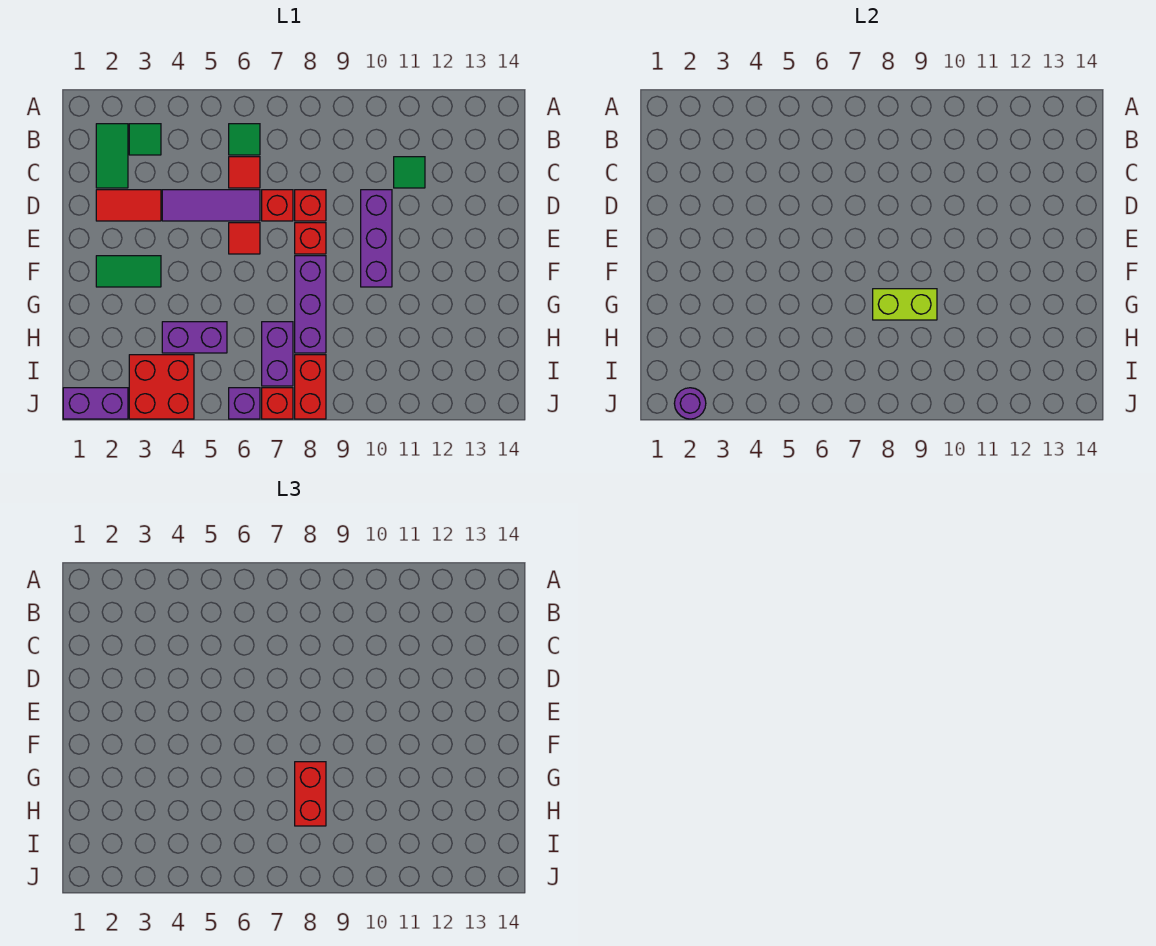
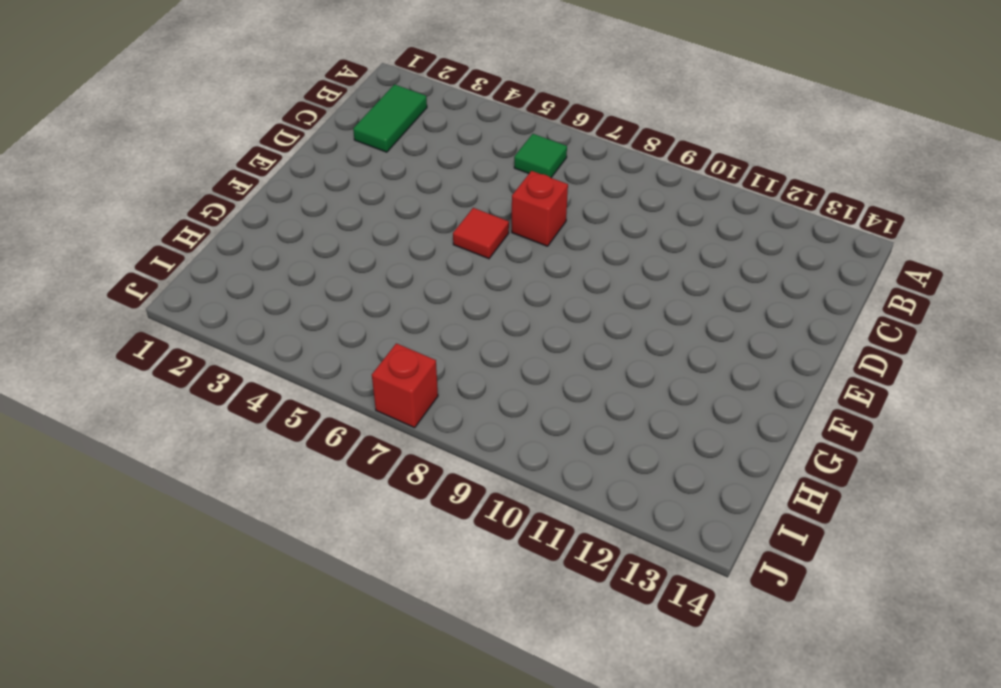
none -> green 1x1 tile [129,124,161,155]
none -> red 1x1 tile [229,157,260,188]
none -> green 1x1 tile [394,157,425,188]

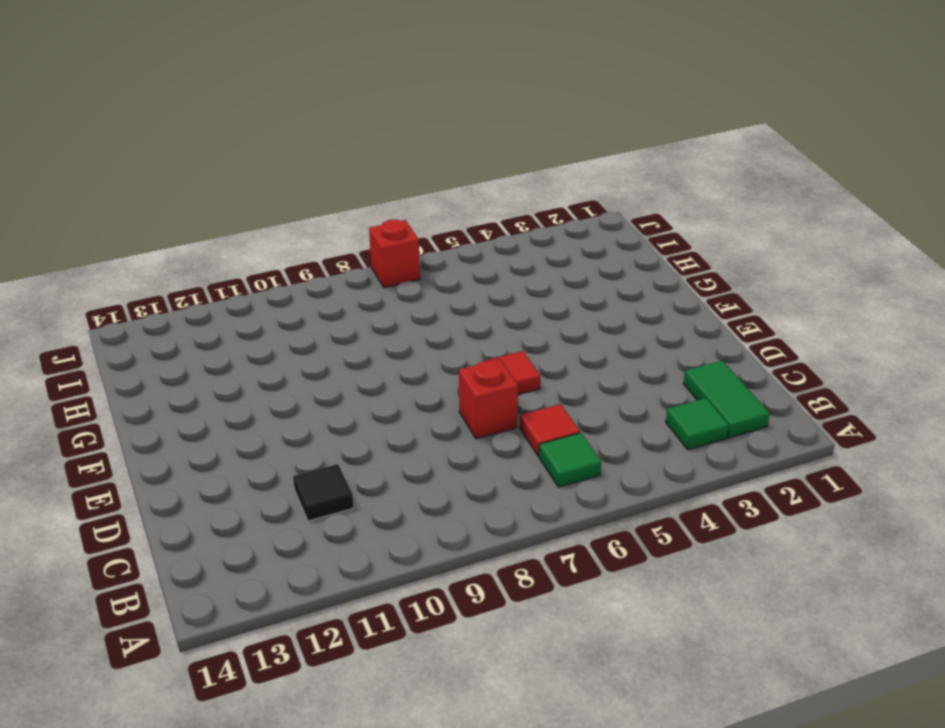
black 1x1 tile [293,464,354,521] -> green 1x1 tile [394,157,425,188]
none -> red 1x2 tile [96,190,161,221]
none -> purple 1x3 tile [162,190,260,221]
none -> red 1x1 brick [295,190,326,221]

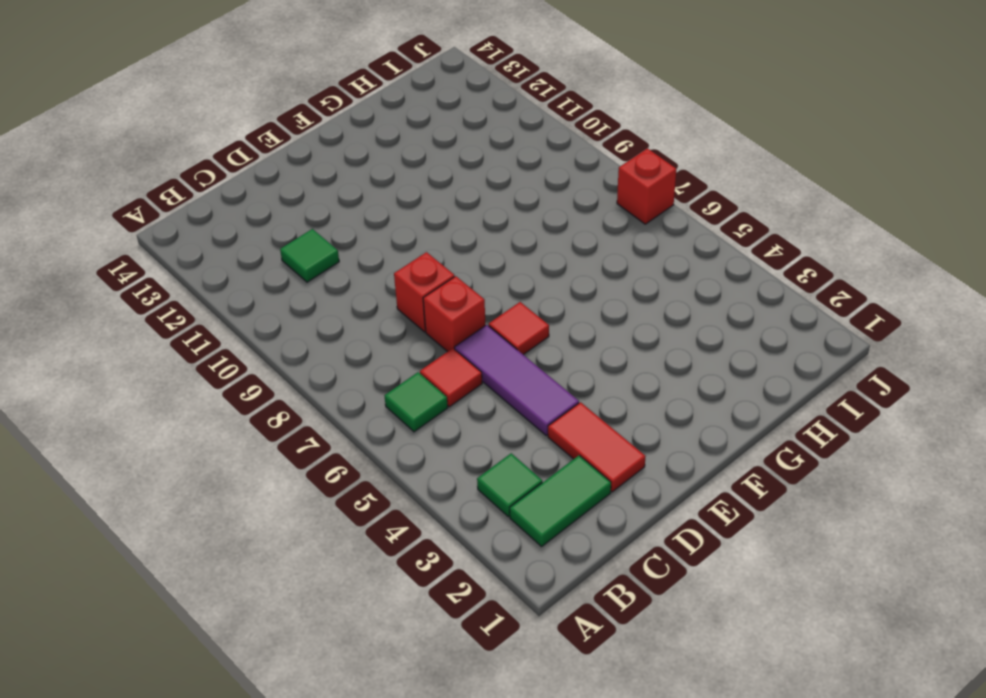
none -> purple 1x3 brick [361,190,392,287]
none -> red 1x1 brick [295,223,326,254]
none -> green 1x2 tile [96,256,161,287]

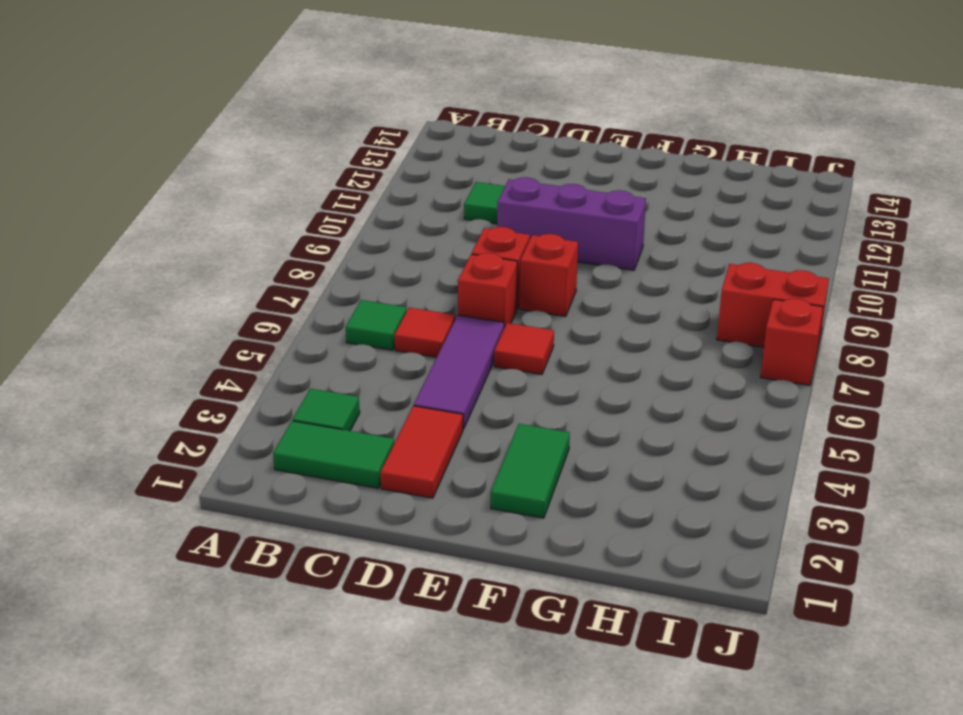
none -> purple 1x3 brick [295,256,326,353]
none -> purple 1x2 brick [162,322,227,353]
none -> purple 1x2 brick [262,322,293,386]

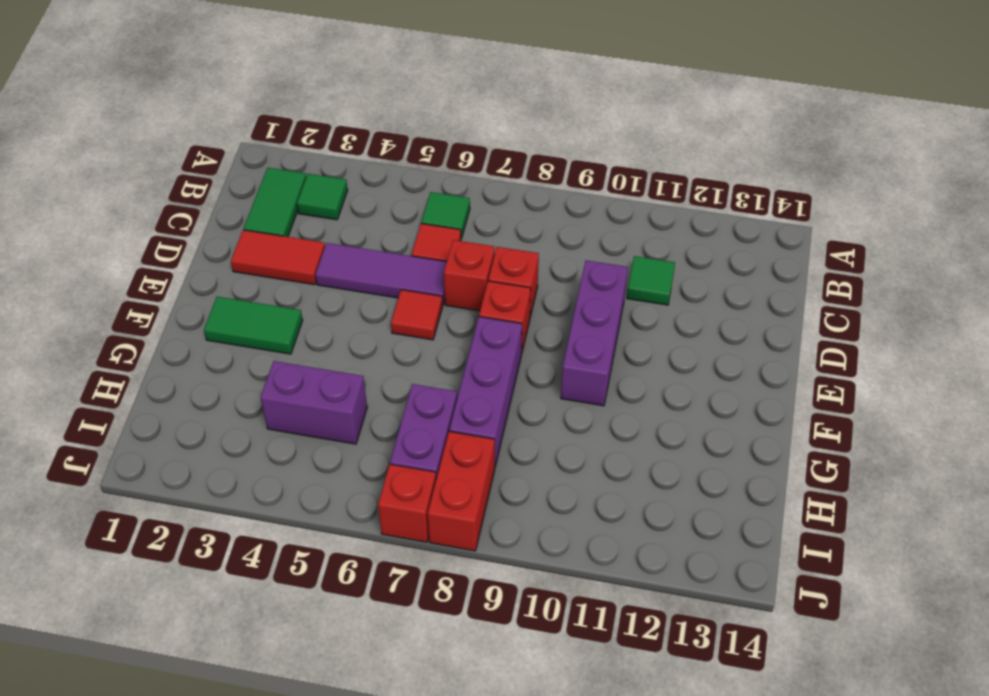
none -> red 2x2 brick [129,355,194,419]
none -> purple 1x2 brick [63,388,128,419]
none -> purple 1x1 brick [229,388,260,419]

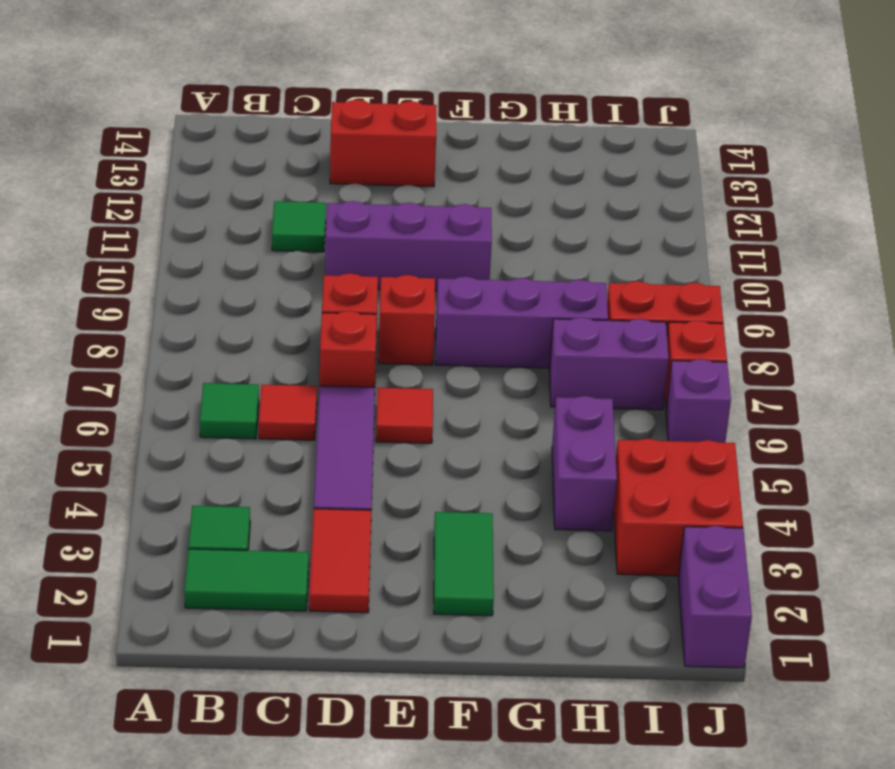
red 1x2 brick [330,100,437,187] -> red 1x2 brick moved to [295,762,326,826]
none -> lime 1x2 brick [873,289,937,320]
none -> purple 1x1 round brick [674,388,706,419]

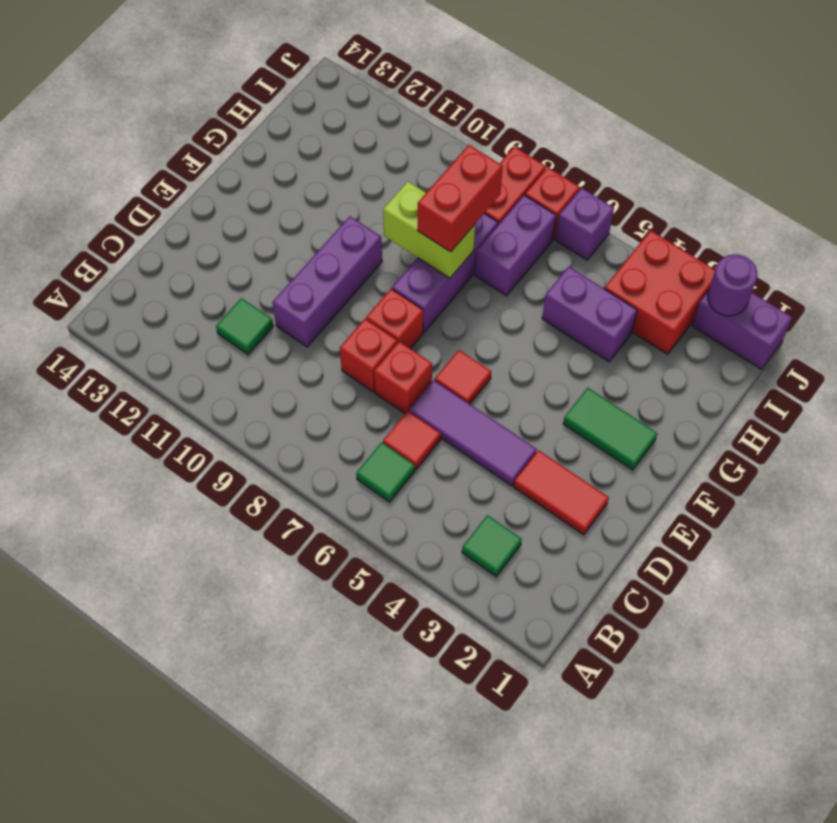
none -> green 1x2 tile [96,124,128,188]

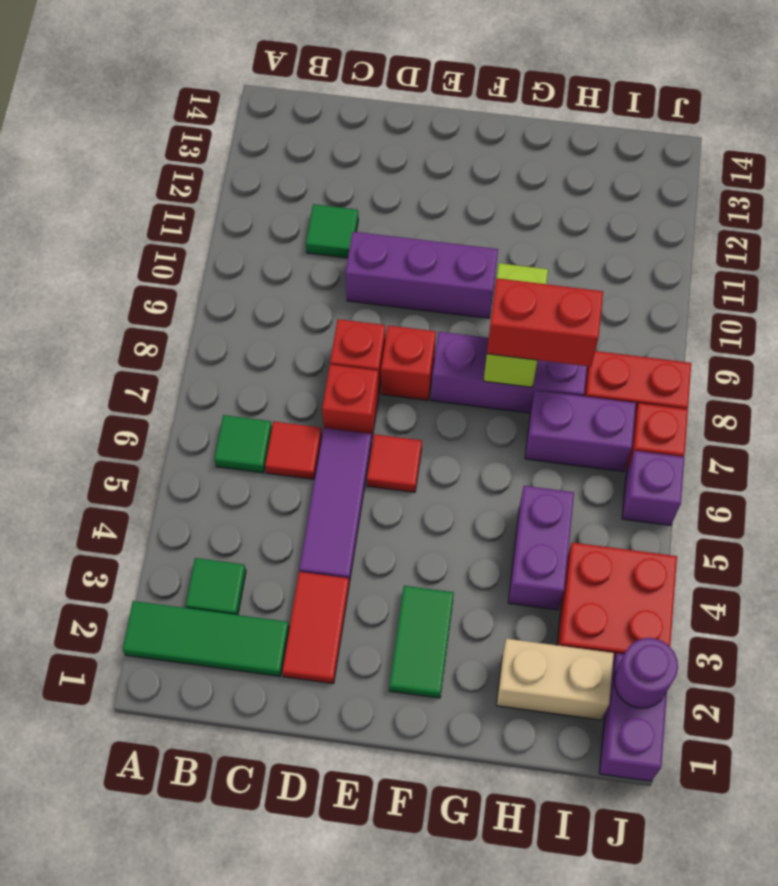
green 1x3 tile [123,601,289,676] -> green 1x2 tile [96,124,128,188]
tan 1x2 brick [496,639,614,720] -> none

